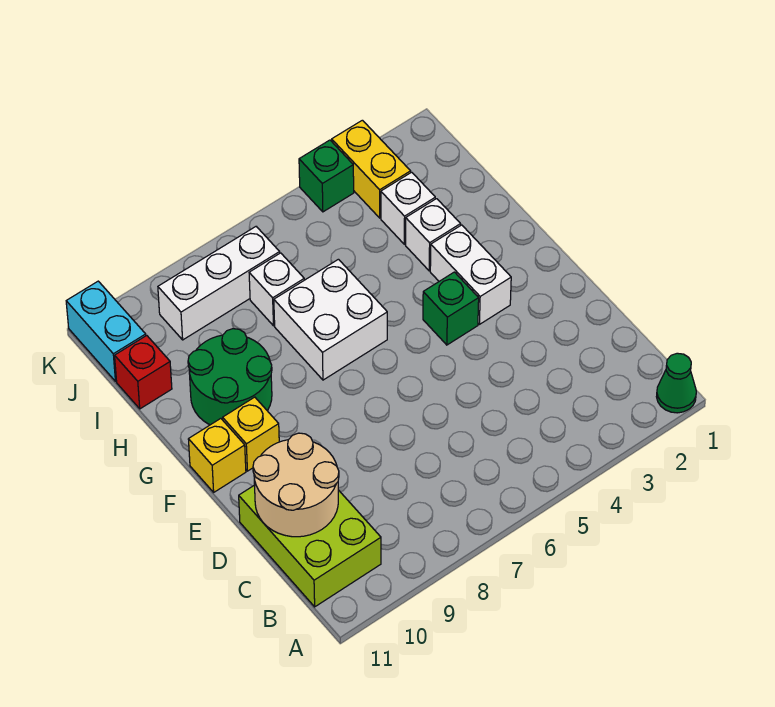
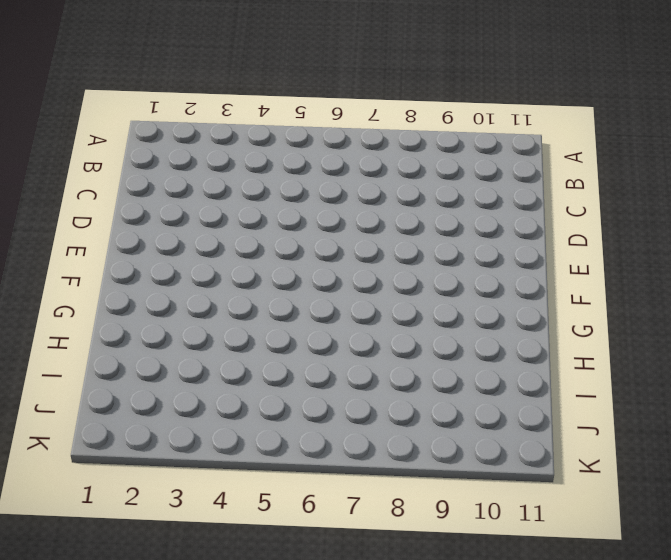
none -> green 1x1 cone [656,353,696,413]
none -> lime 2x3 brick [239,485,381,607]
none -> white 1x2 brick [430,225,511,324]

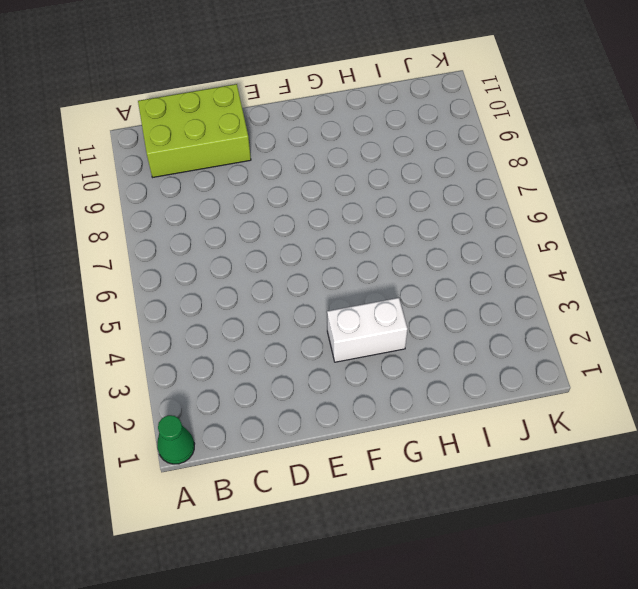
none -> green 1x1 brick [423,272,479,345]
none -> yellow 1x1 brick [223,397,279,471]
none -> yellow 1x1 brick [188,419,246,492]

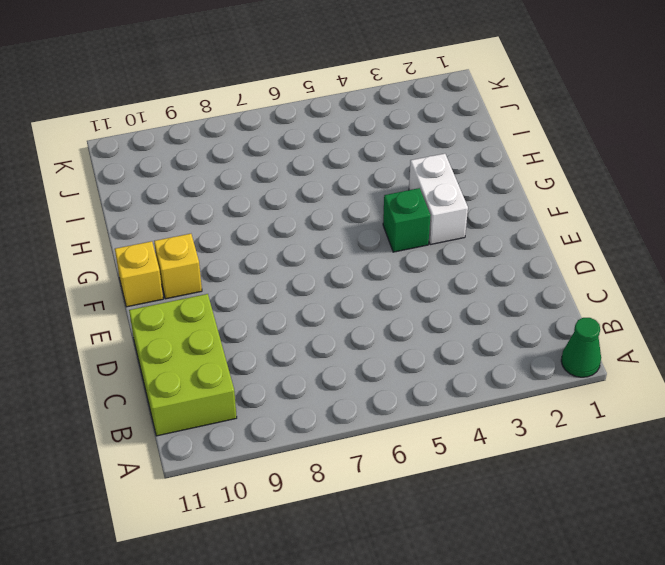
none -> white 2x2 brick [274,259,387,380]
none -> green 2x2 round brick [188,329,272,425]
none -> white 1x1 brick [406,199,461,271]

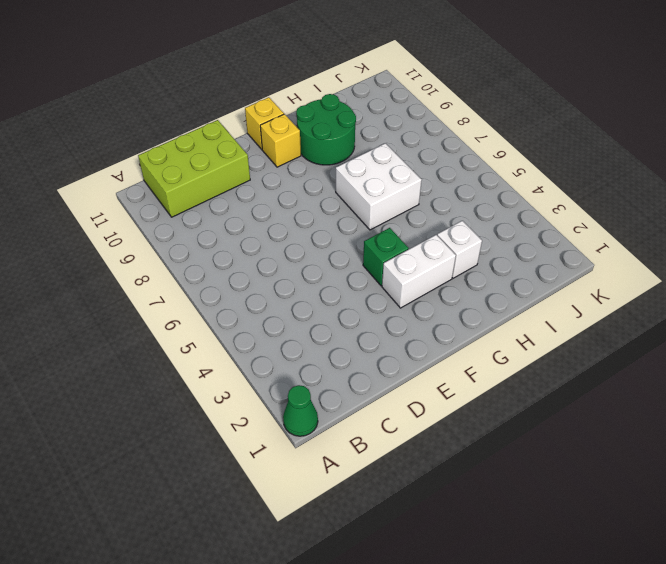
none -> white 1x1 brick [381,172,435,244]
none -> white 1x1 brick [249,253,304,326]
none -> red 1x1 brick [115,336,172,409]

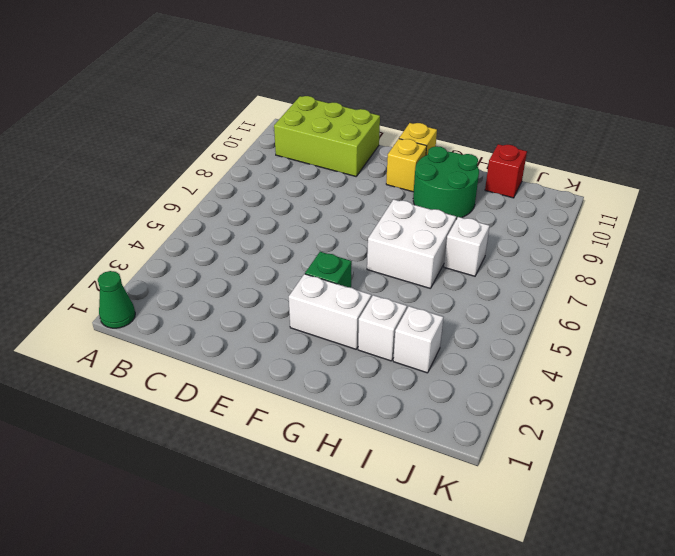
none -> yellow 1x2 brick [332,120,411,218]
none -> white 1x3 brick [158,227,280,340]
none -> cyan 1x2 brick [66,281,146,381]

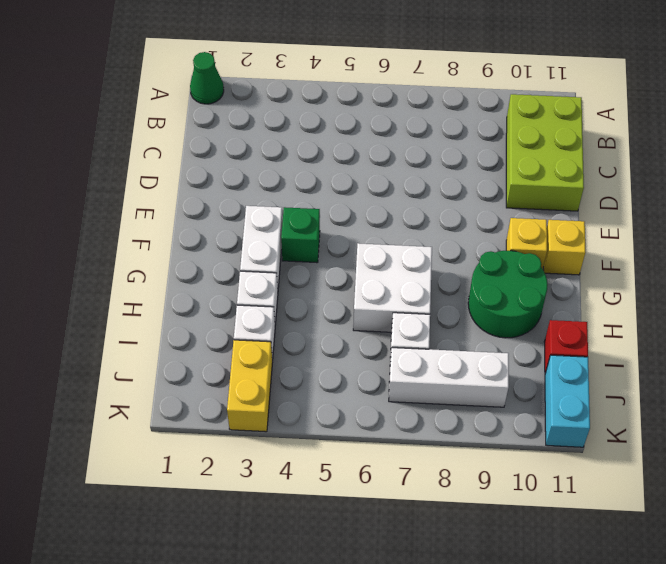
none -> green 1x1 brick [299,140,354,212]
none -> tan 2x2 round brick [253,433,339,537]

